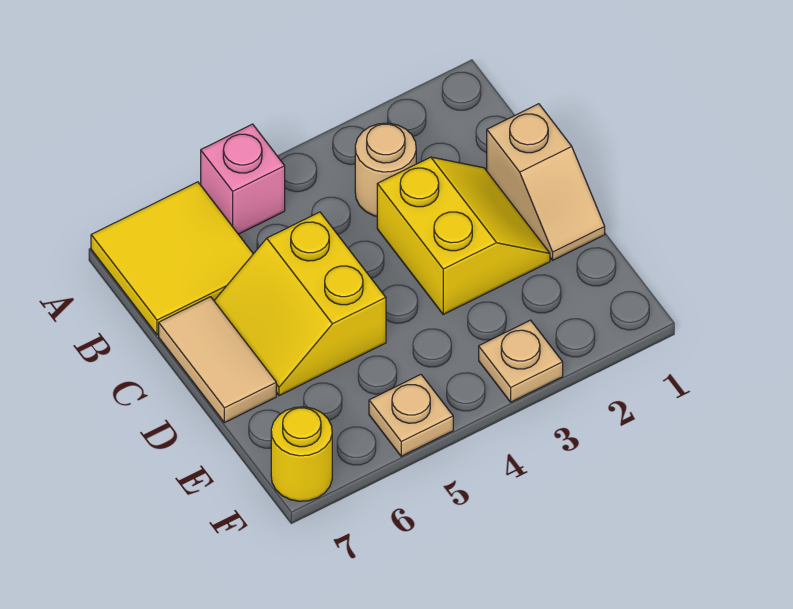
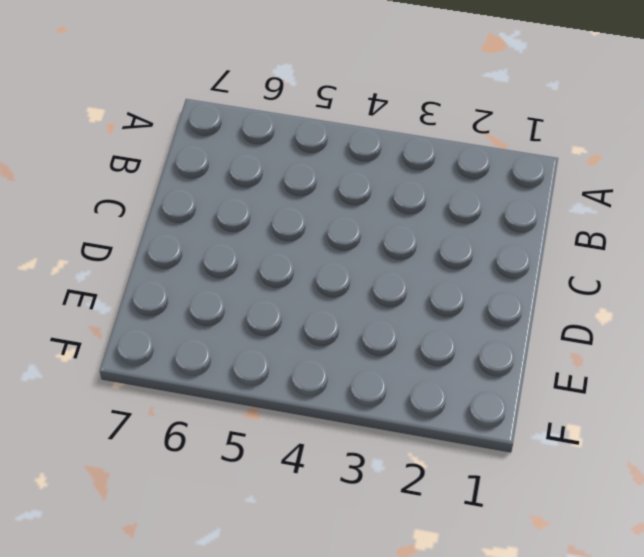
none -> pink 1x1 brick [201,124,285,234]
none -> yellow 2x2 tile [91,182,253,335]

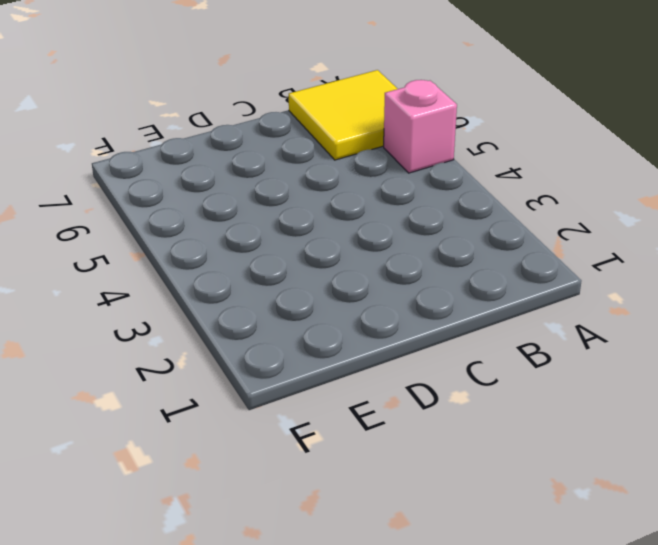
none -> tan 1x1 round brick [355,123,416,216]
none -> tan 1x2 slope [487,104,605,260]

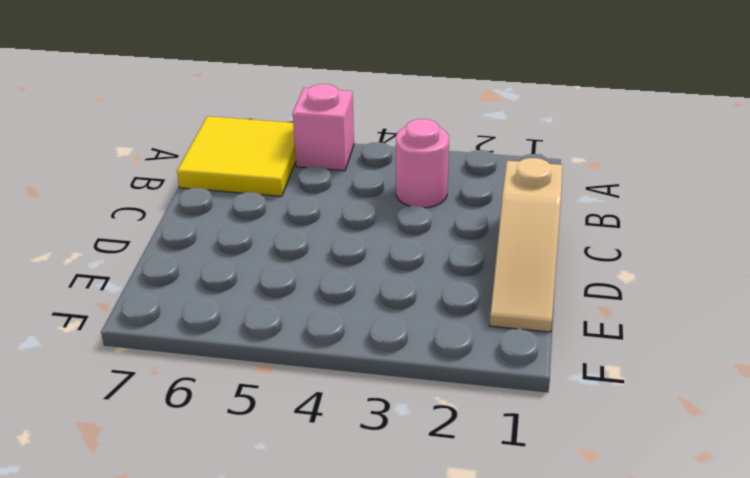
pink 1x1 round brick [396,119,449,208] -> tan 1x1 round brick [355,123,416,216]
tan 1x3 slope [490,158,563,332] -> tan 1x2 slope [487,104,605,260]
none -> yellow 2x2 slope [377,157,550,314]
none -> yellow 2x2 slope [214,212,386,396]

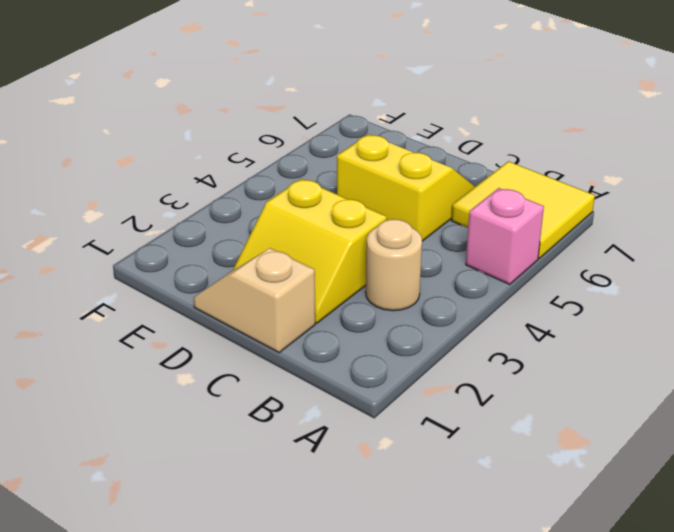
none -> tan 1x2 tile [159,297,276,423]
none -> tan 1x1 plate [479,320,563,402]

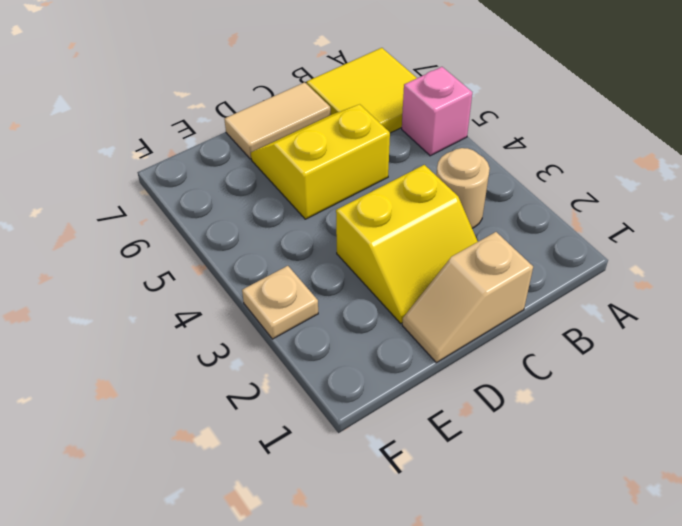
none -> tan 1x1 plate [369,375,453,456]
none -> yellow 1x1 round brick [271,407,332,501]

